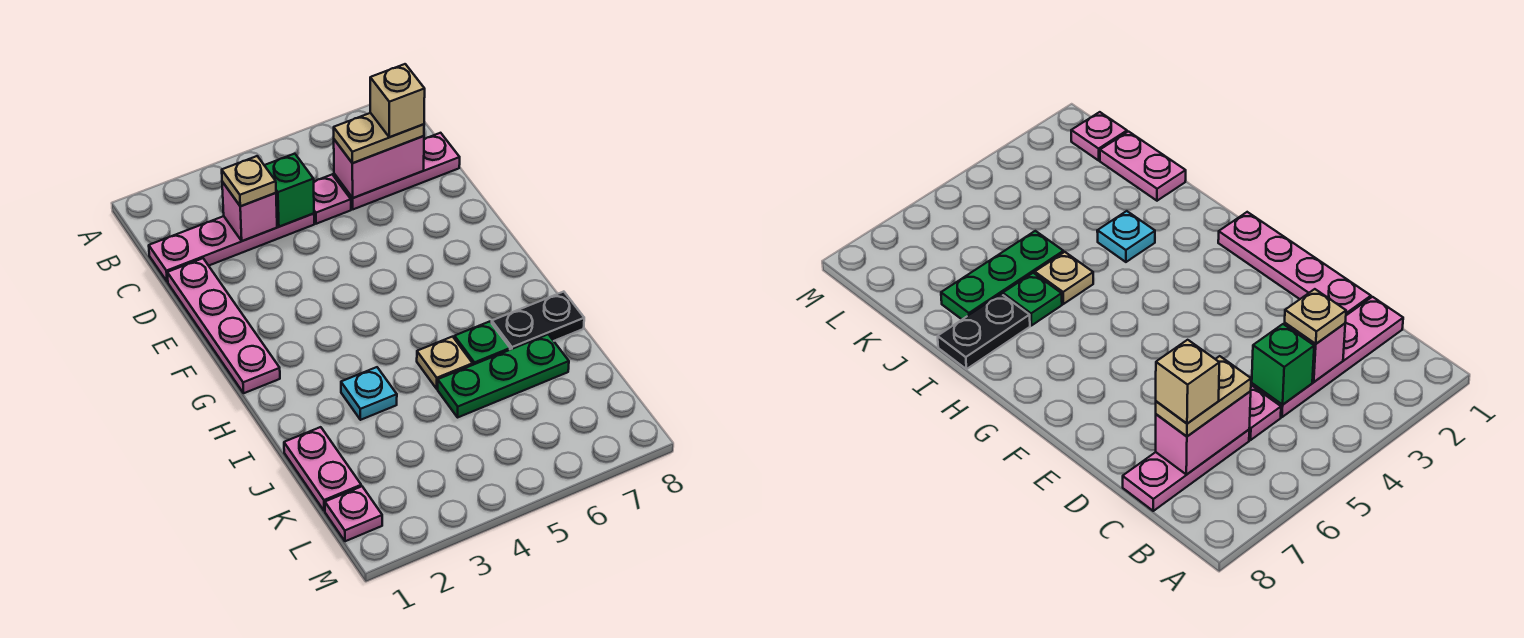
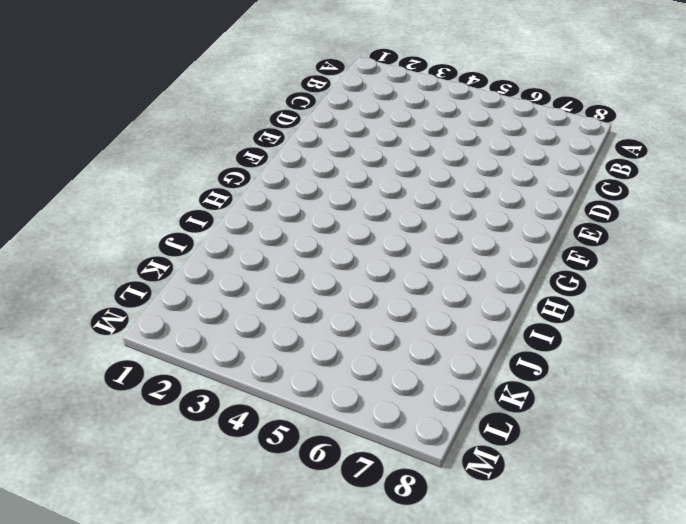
none -> pink 1x4 plate [149,214,314,282]
none -> pink 1x1 plate [314,175,351,224]
none -> pink 1x3 plate [334,133,460,209]

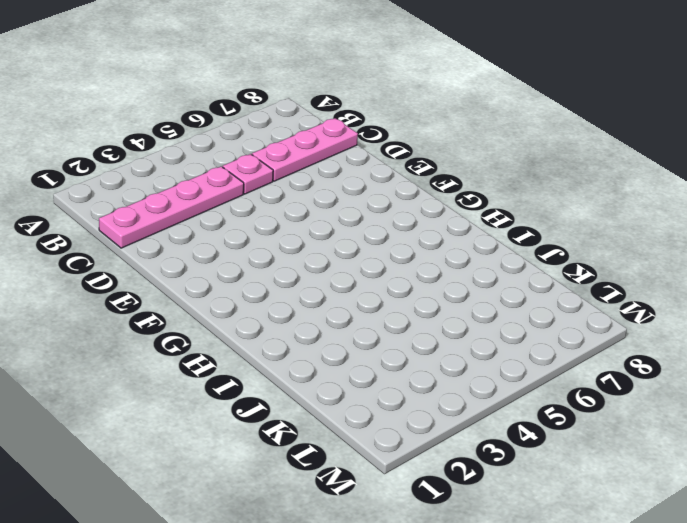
none -> pink 1x4 plate [167,258,280,393]
none -> cyan 1x1 plate [341,367,397,420]
none -> tan 1x1 plate [417,337,473,389]

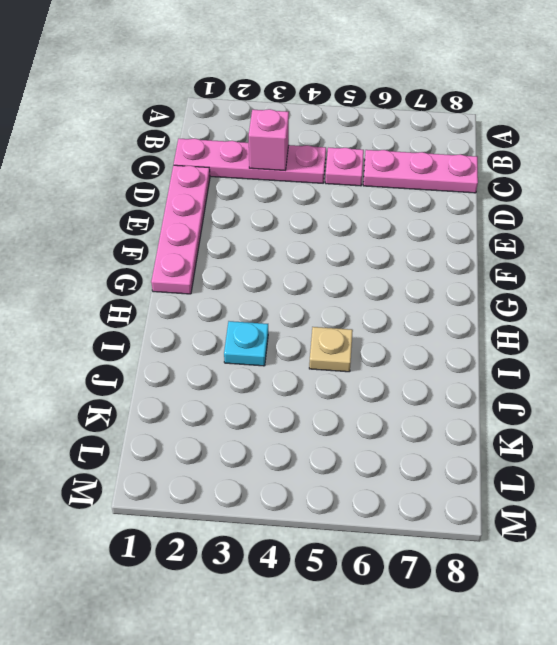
none -> green 1x1 plate [454,322,510,365]
none -> black 1x2 plate [492,292,584,350]
none -> pink 1x2 plate [284,427,361,511]

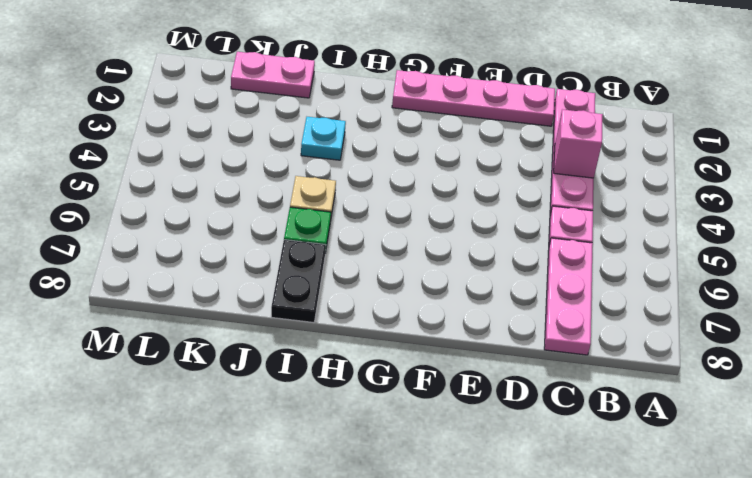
none -> green 1x3 plate [438,334,569,417]
none -> pink 1x1 plate [325,486,382,541]
none -> green 1x1 brick [264,154,314,227]

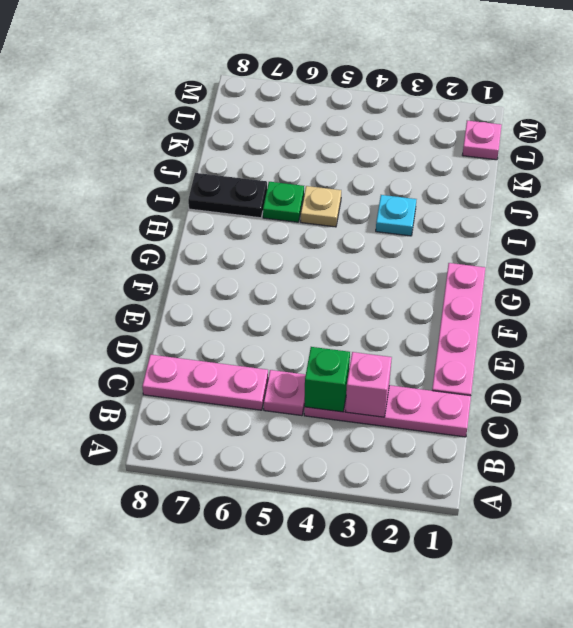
none -> pink 1x2 plate [284,427,361,511]
none -> green 1x3 plate [438,334,569,417]
none -> pink 1x2 brick [334,136,424,198]

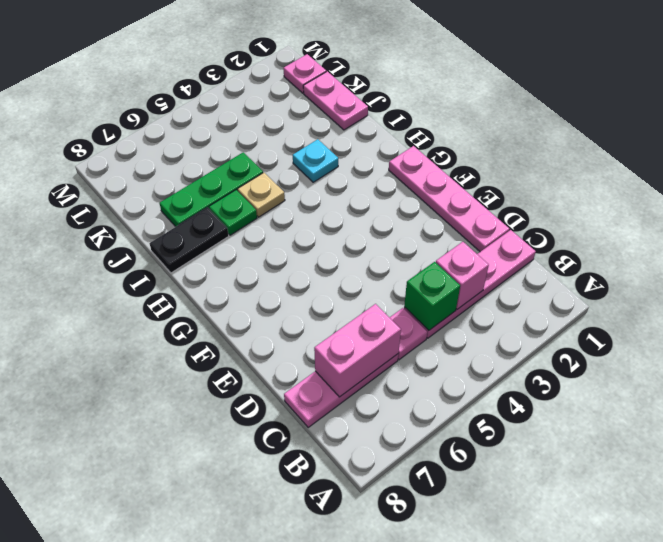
none -> tan 1x1 plate [222,156,276,206]
none -> tan 1x2 plate [334,113,424,163]
none -> tan 1x1 brick [370,64,425,137]

